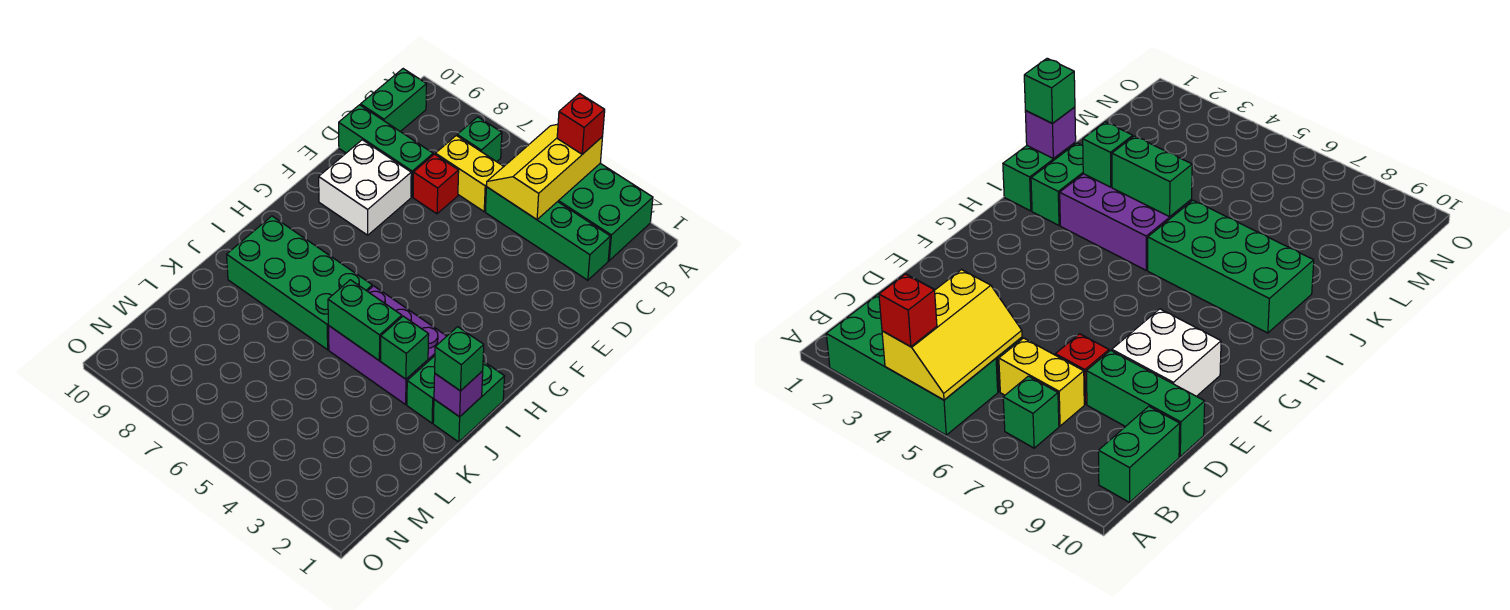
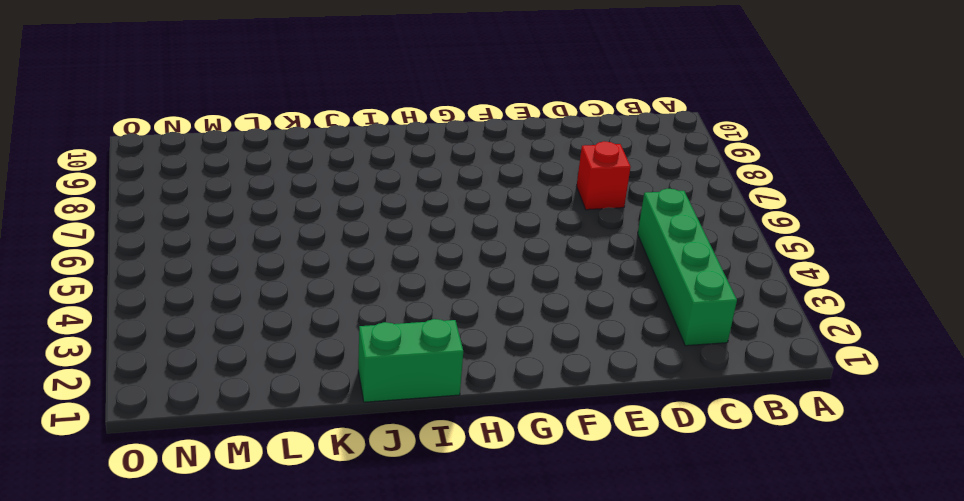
none -> green 2x4 brick [558,163,653,261]
none -> green 1x1 brick [457,117,502,162]
none -> green 1x2 brick [361,69,427,132]

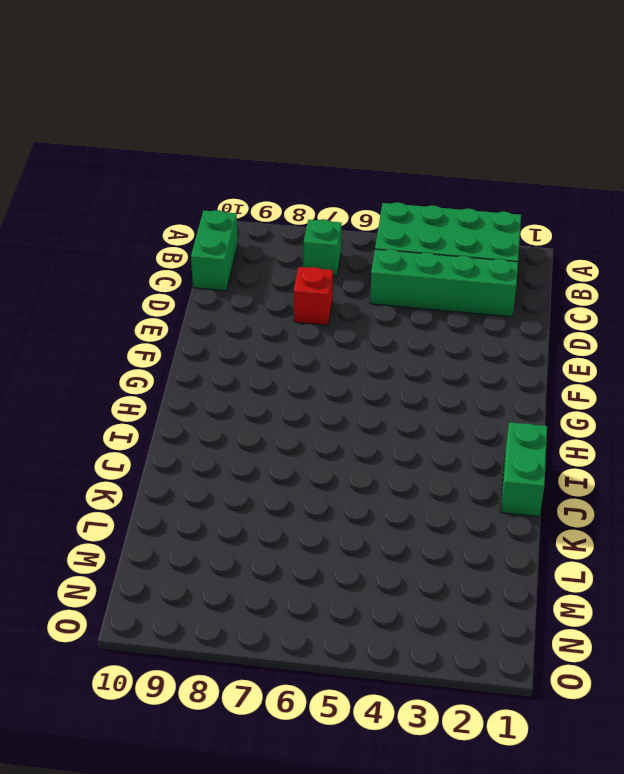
none -> yellow 1x2 brick [435,136,504,211]
none -> green 1x3 brick [339,105,433,197]
none -> white 2x2 brick [319,140,411,235]

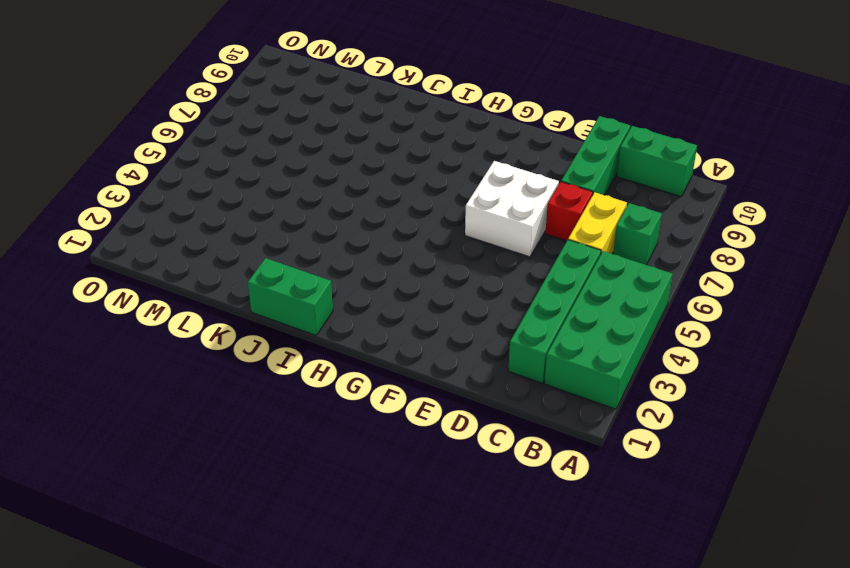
white 2x2 brick [465,161,559,257] -> white 2x2 brick moved to [319,140,411,235]
none -> green 1x2 brick [407,356,435,423]
none -> purple 2x3 brick [328,286,447,405]
none -> green 2x4 brick [227,216,372,350]

